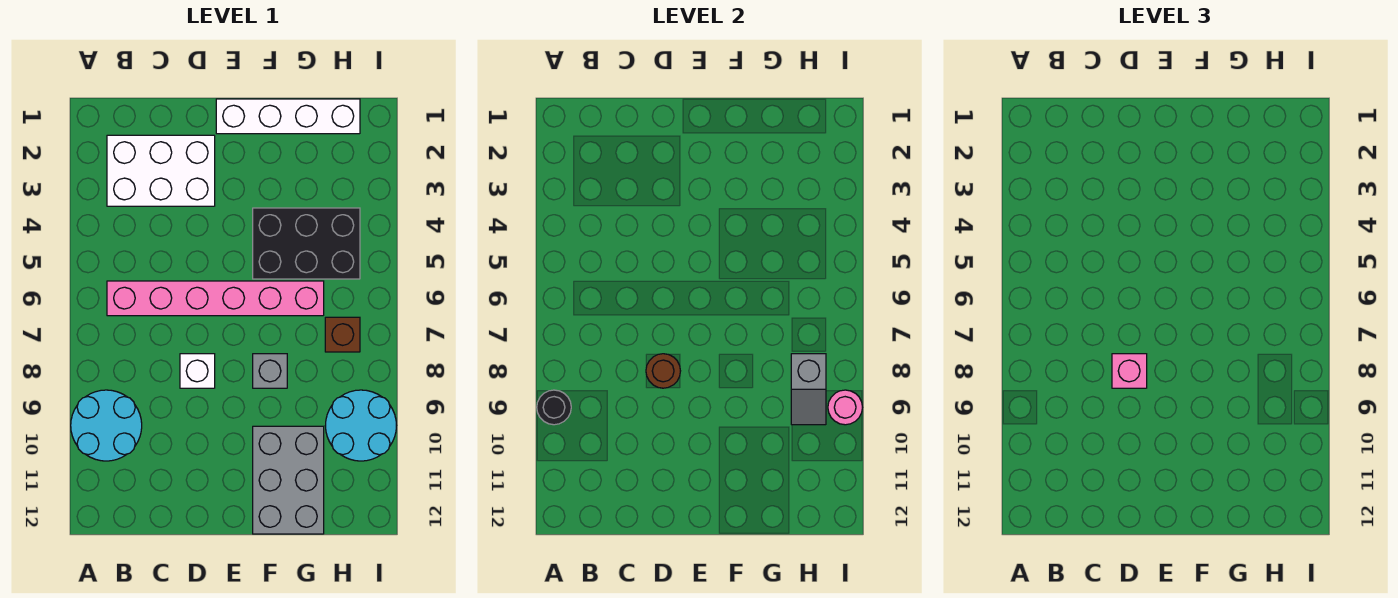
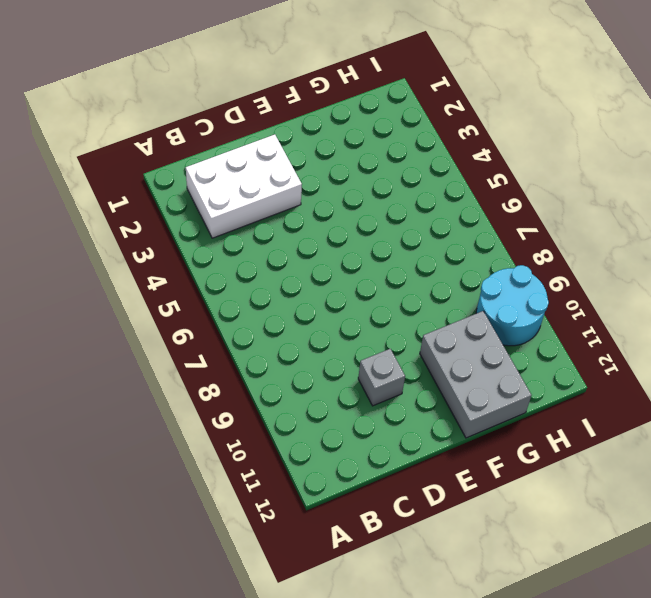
grey 1x1 brick [358,349,405,406] -> grey 1x1 brick moved to [253,354,287,388]
none -> cyan 2x2 round brick [71,390,142,461]
none -> pink 1x6 brick [107,281,324,316]
none -> white 1x1 brick [180,354,215,388]

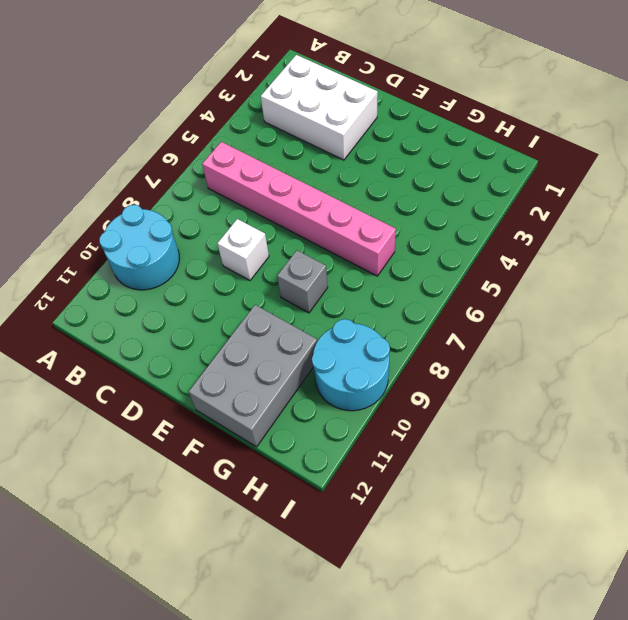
none -> white 1x4 brick [216,99,360,134]
none -> black 2x3 brick [253,208,360,279]
none -> brown 1x1 brick [325,317,360,352]

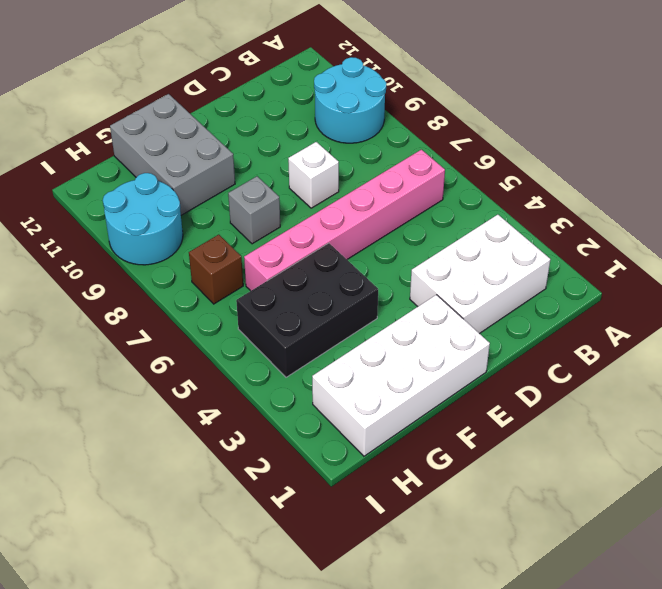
white 2x4 brick [312,295,490,456] -> white 1x4 brick [216,99,360,134]
none -> black 1x1 round brick [537,390,571,425]
none -> brown 1x1 round brick [646,354,680,388]
none -> grey 1x2 slope [791,354,826,425]

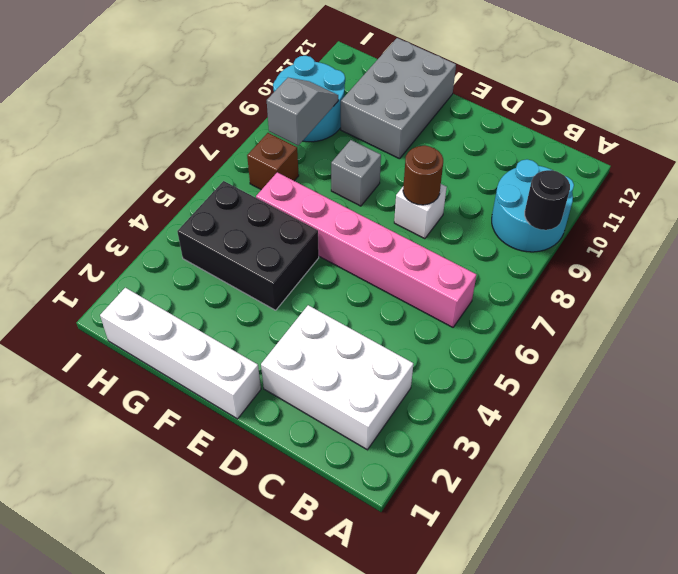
none -> pink 1x1 round brick [828,390,862,425]
none -> pink 1x1 brick [1112,354,1147,388]

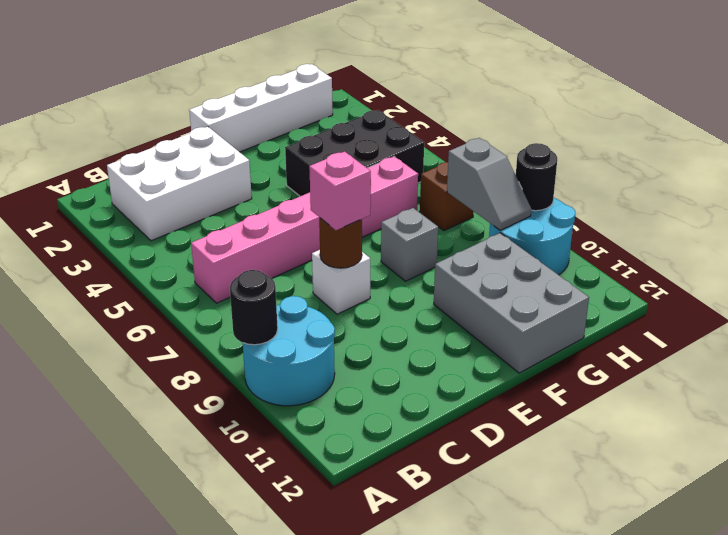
black 1x1 round brick [516,143,557,211] -> pink 1x1 round brick [828,390,862,425]

